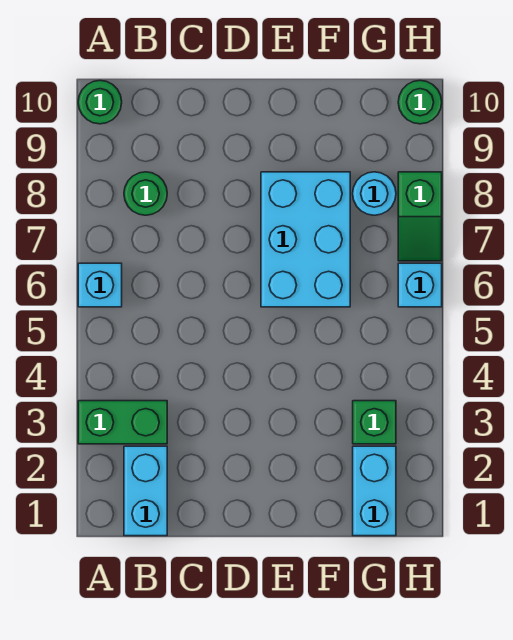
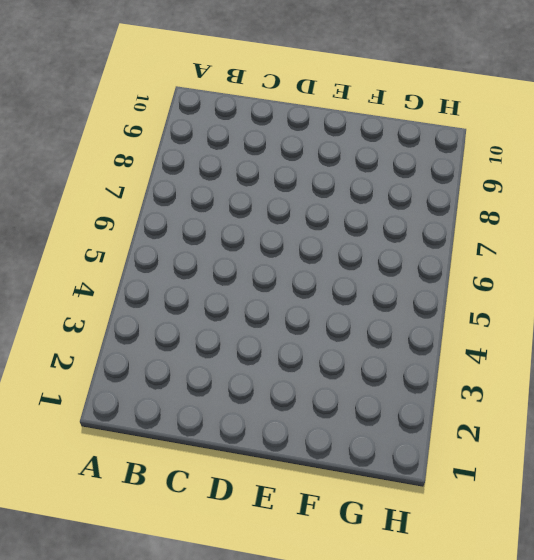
none -> green 1x2 brick [78,401,167,444]
none -> cyan 1x1 brick [78,263,122,307]
none -> green 1x1 round brick [78,80,122,124]

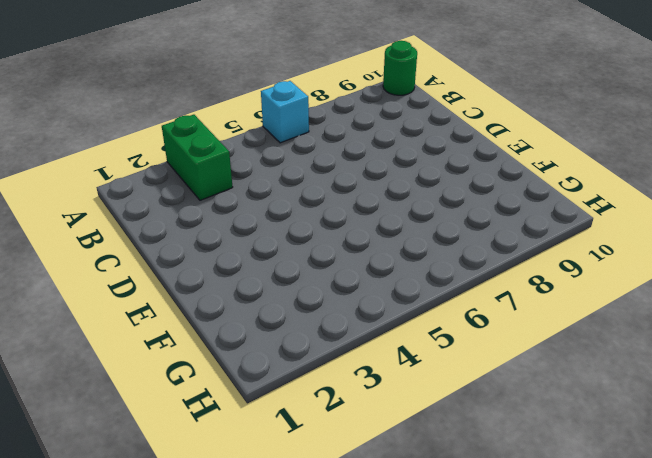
none -> cyan 1x2 brick [124,446,167,536]
none -> green 1x1 round brick [124,172,167,215]
none -> cyan 2x3 brick [261,172,350,307]

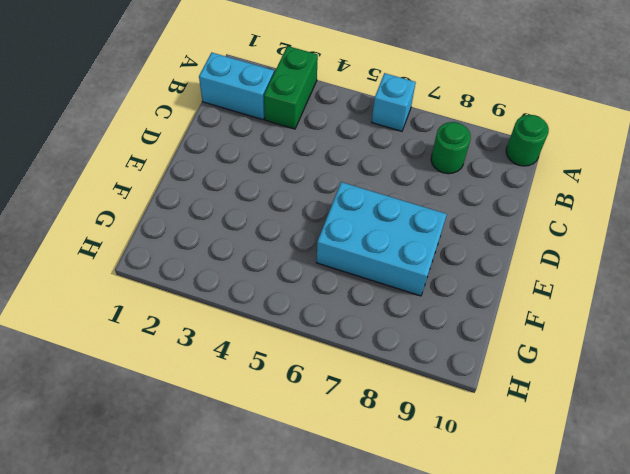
none -> cyan 1x2 brick [353,446,396,536]
none -> green 1x1 brick [353,401,396,444]
none -> cyan 1x1 round brick [353,172,396,215]

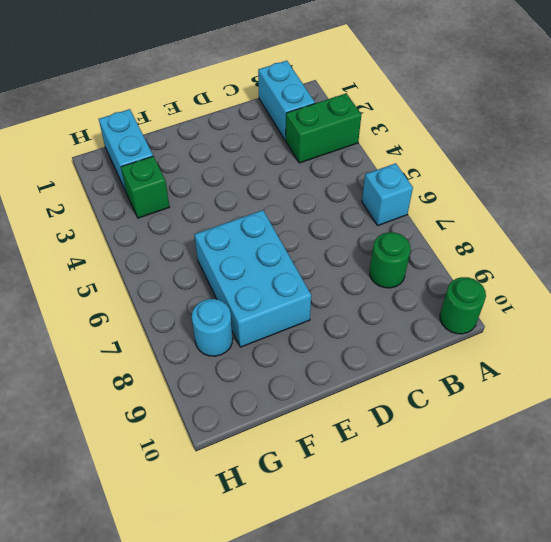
none -> cyan 1x1 brick [398,263,442,307]
none -> green 1x2 slope [398,172,442,261]
none -> green 1x1 round brick [398,80,442,124]

